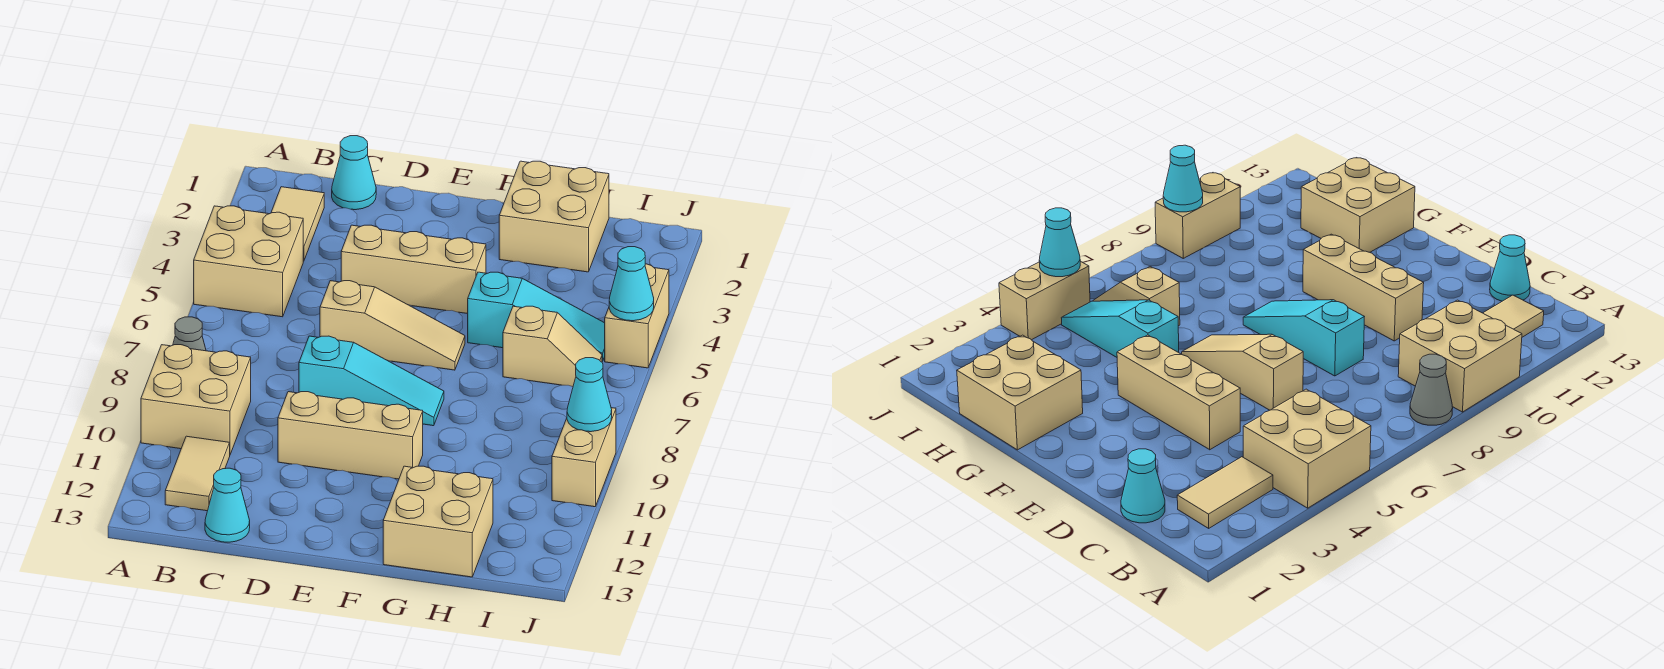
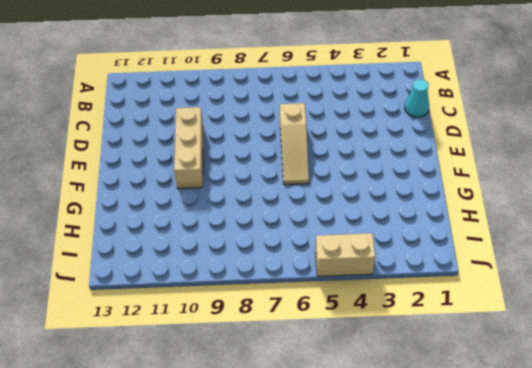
none -> tan 2x2 brick [194,206,303,317]
none -> grey 1x1 cone [173,317,206,351]
none -> tan 2x2 brick [141,345,251,454]

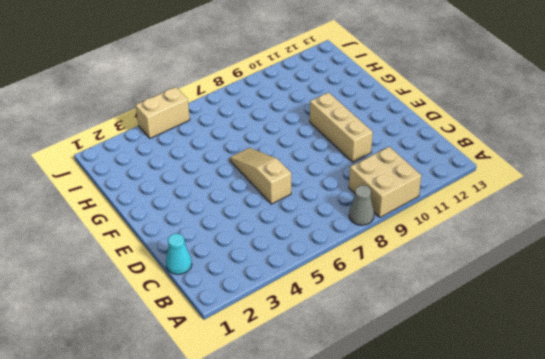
none -> tan 2x2 brick [194,206,303,317]
none -> tan 1x2 tile [271,187,324,261]
none -> tan 1x2 tile [165,436,230,511]

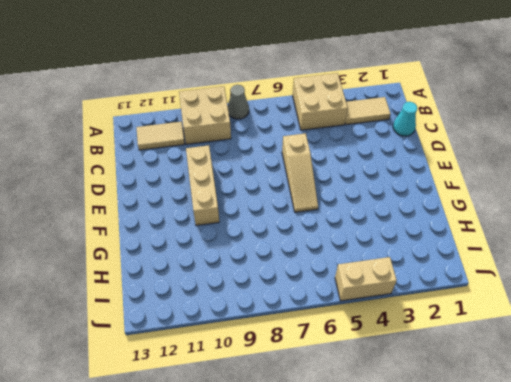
none -> cyan 1x1 cone [205,468,250,542]
none -> tan 1x3 brick [341,225,486,314]
none -> cyan 1x3 slope [299,336,444,426]

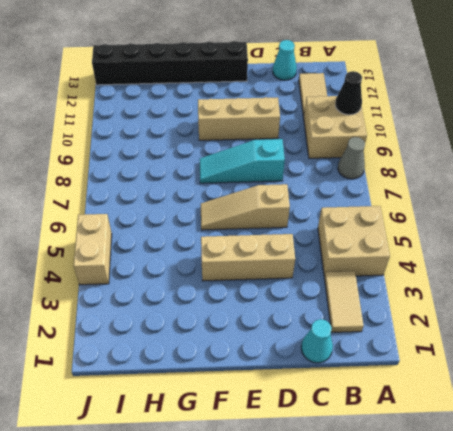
black 1x1 cone [335,71,362,115] -> none
black 1x6 brick [92,41,248,85] -> tan 2x2 brick [383,466,493,577]
none -> tan 2x2 brick [499,161,609,272]
none -> cyan 1x3 slope [468,272,605,361]
none -> tan 1x2 slope [503,306,602,387]

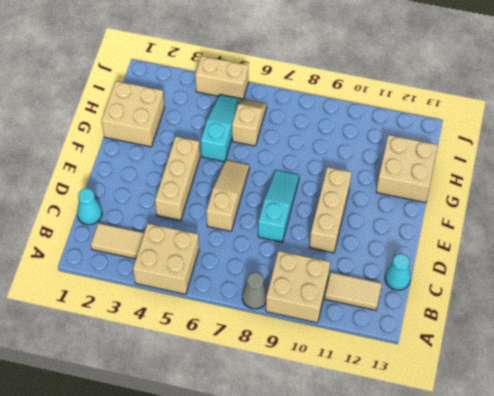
none -> tan 1x2 brick [552,408,616,507]
none -> cyan 1x1 cone [609,247,654,321]
none -> cyan 1x1 cone [567,358,612,432]

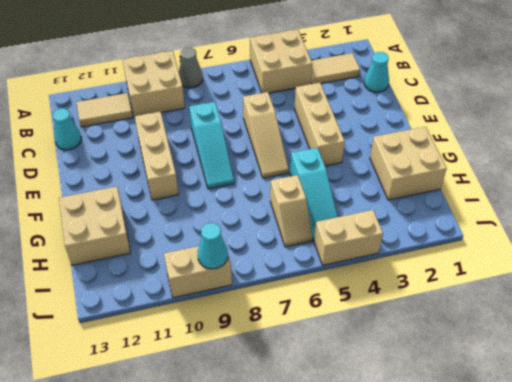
none -> cyan 1x1 cone [609,247,654,321]

